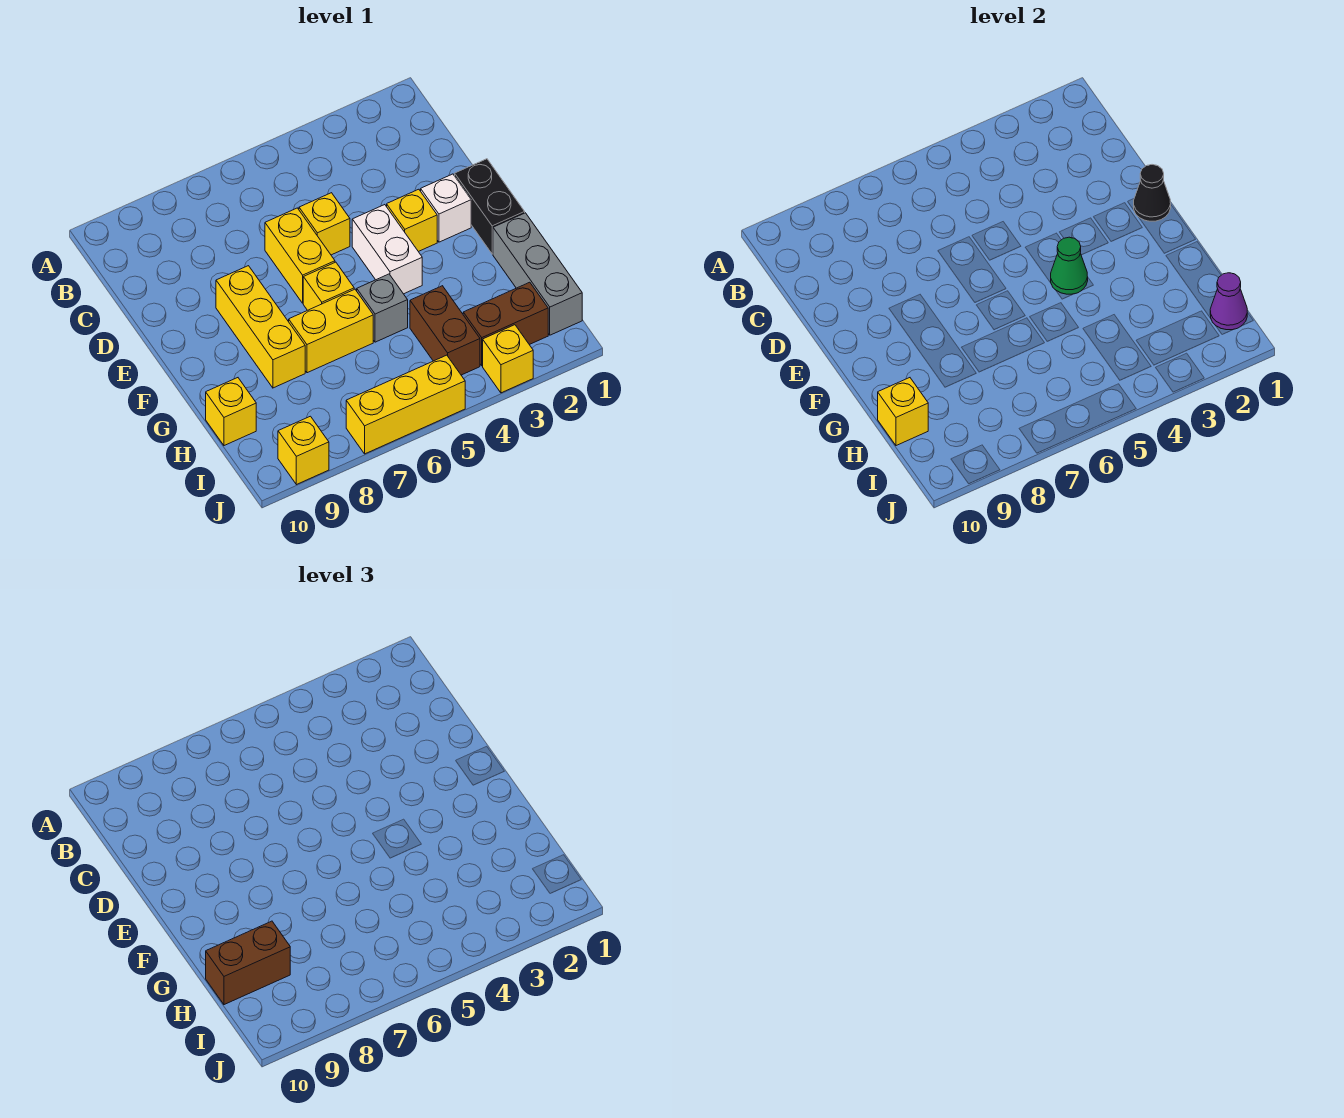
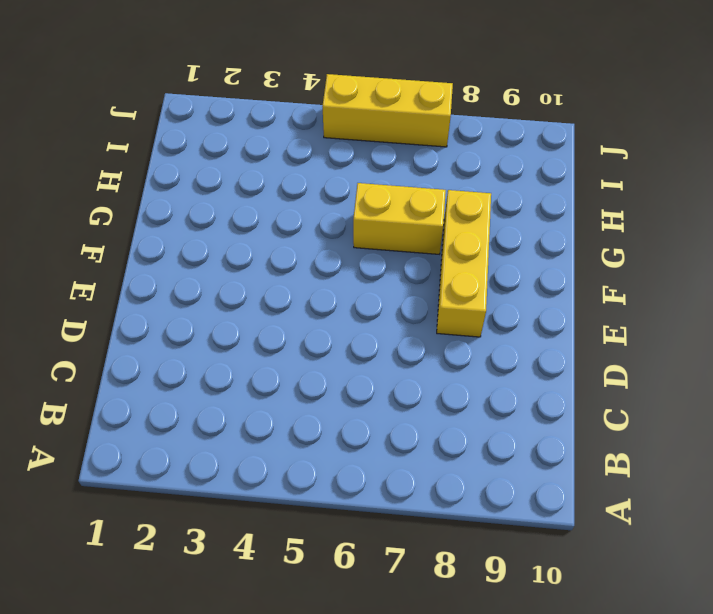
none -> yellow 1x1 brick [299,193,350,255]
none -> yellow 1x2 brick [265,208,335,303]
none -> black 1x2 brick [455,159,525,254]

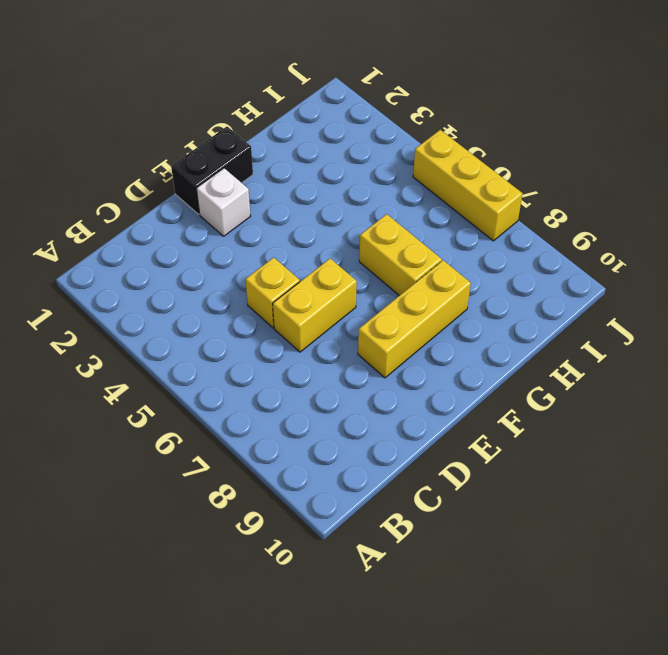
none -> yellow 1x1 brick [387,189,437,252]
none -> white 1x2 brick [352,205,422,294]
none -> yellow 1x1 brick [303,262,354,310]

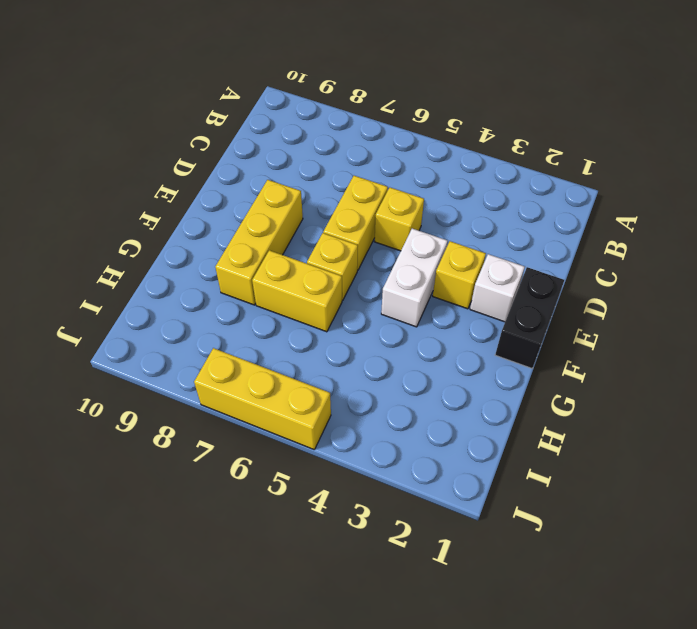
none -> grey 1x3 brick [493,213,582,335]
none -> grey 1x1 brick [357,274,408,342]
none -> brown 1x2 brick [410,286,480,375]

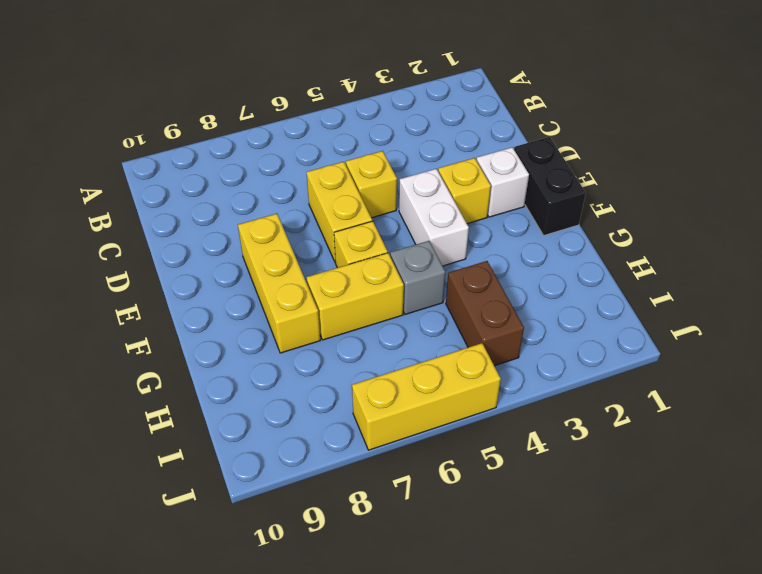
none -> grey 1x3 brick [493,213,582,335]
none -> yellow 1x1 brick [206,378,256,446]
none -> brown 1x2 brick [463,282,548,366]

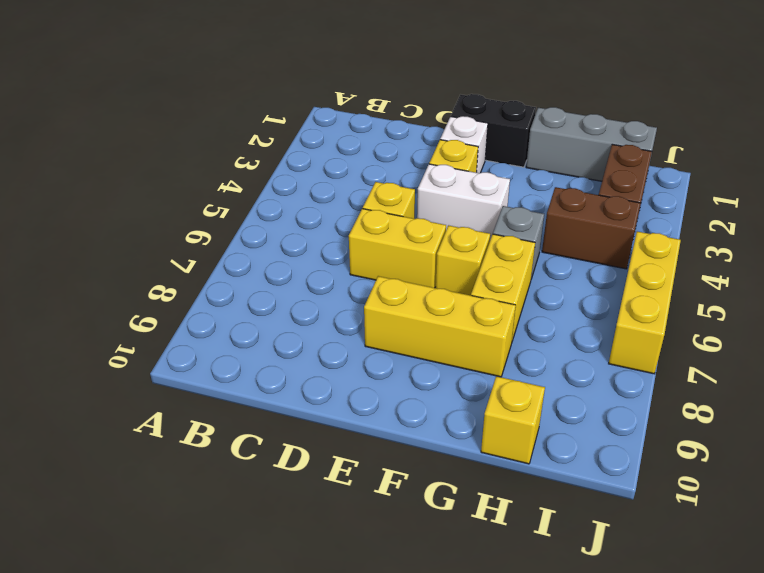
none -> yellow 1x1 brick [483,325,533,393]
none -> yellow 1x1 brick [278,416,329,485]
none -> black 1x1 cone [1134,165,1171,221]

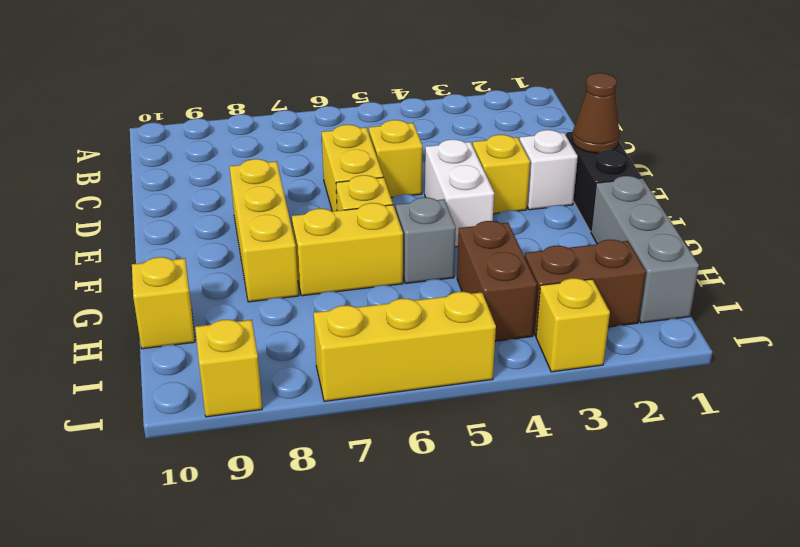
brown 1x1 cone [572,73,620,153] -> black 1x1 cone [1134,165,1171,221]
none -> green 1x1 cone [1051,237,1088,294]
none -> yellow 1x1 brick [878,378,928,446]
none -> purple 1x1 cone [1210,273,1247,330]

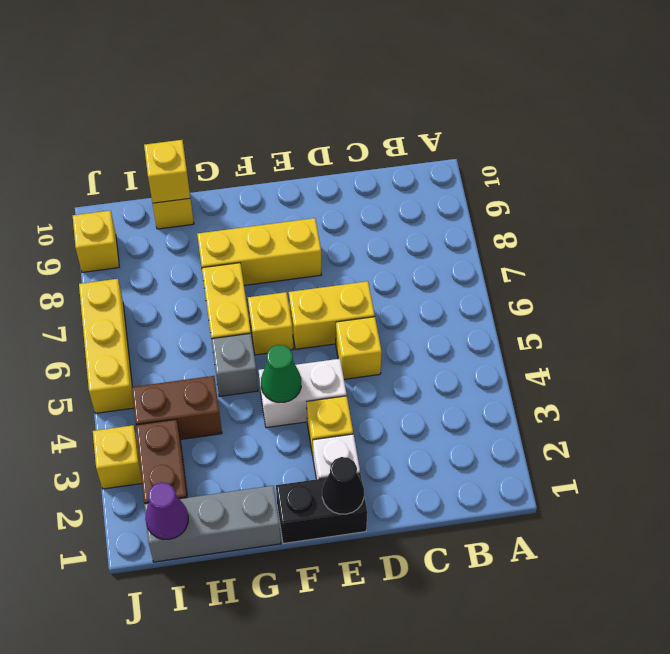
none -> brown 1x2 brick [206,921,290,1005]

